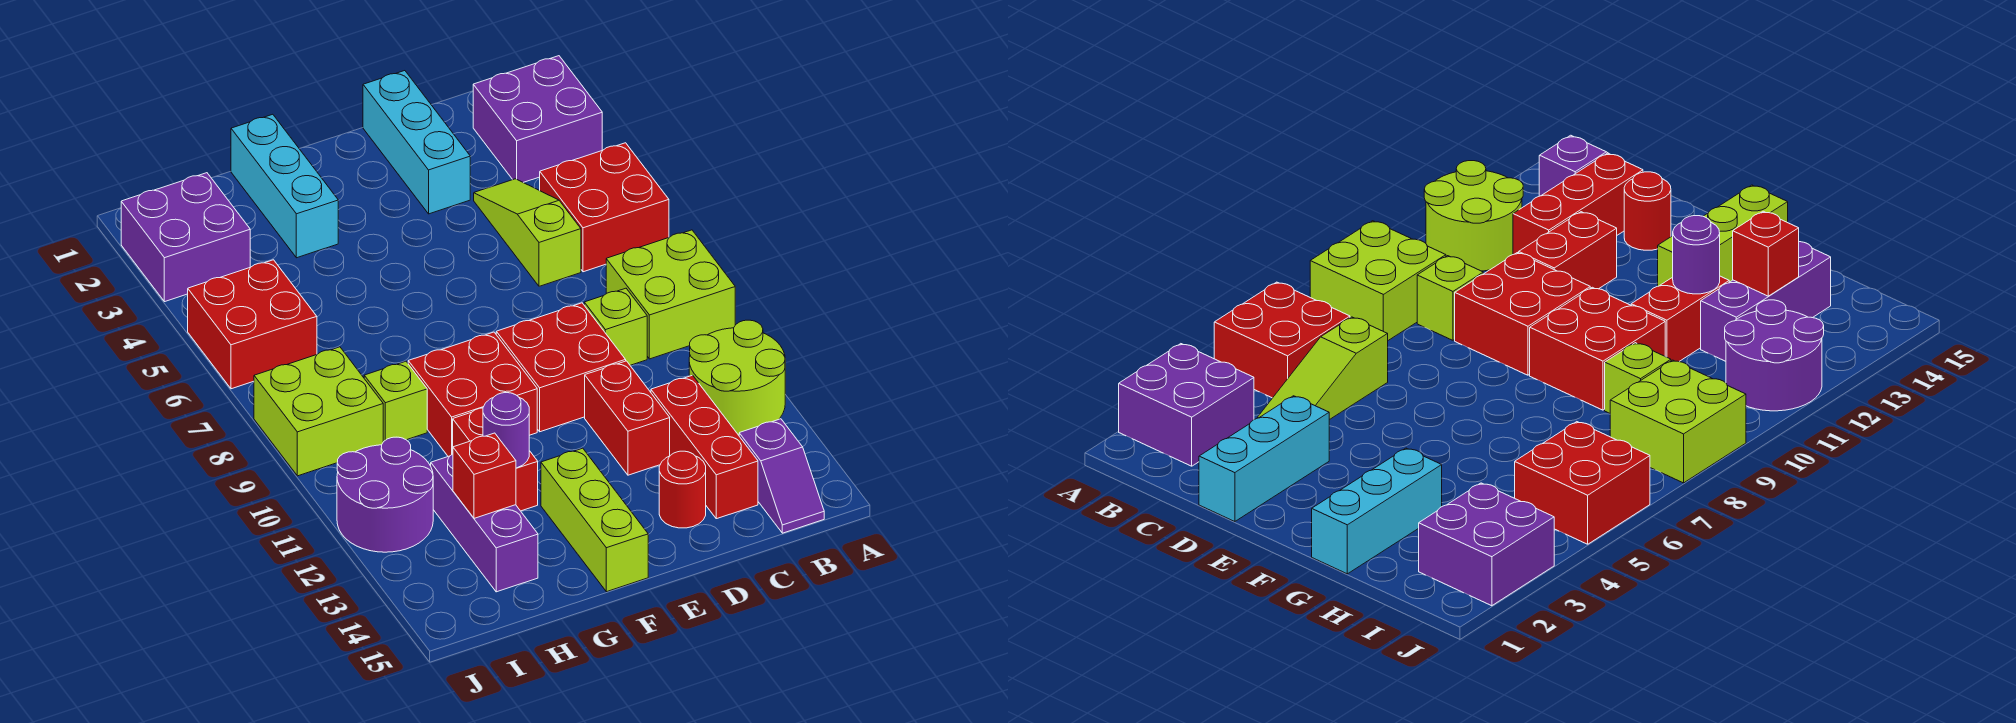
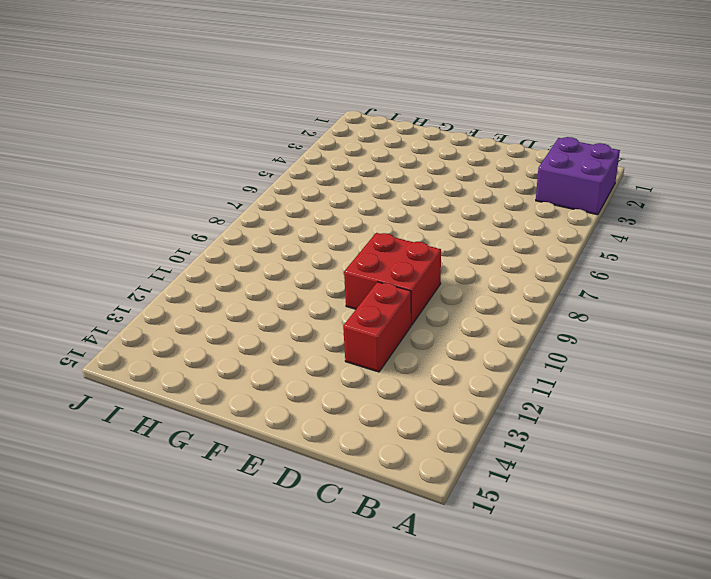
none -> red 2x2 brick [540,143,669,272]
none -> lime 2x2 brick [606,230,735,359]
none -> lime 2x2 round brick [689,320,785,435]

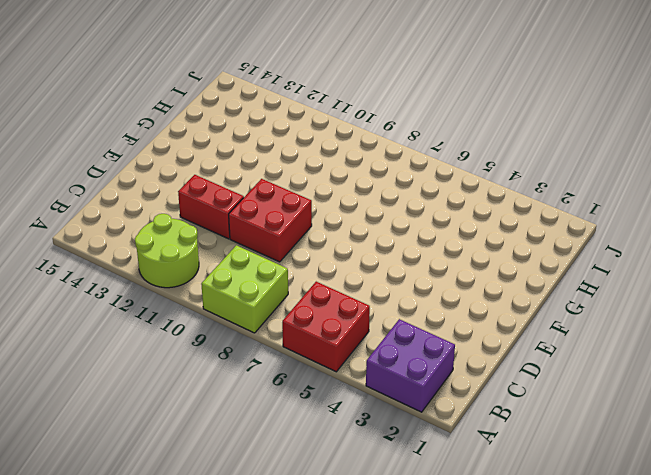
none -> purple 1x2 slope [739,419,824,533]
none -> lime 1x3 slope [474,179,581,286]
none -> lime 1x1 brick [584,288,647,365]

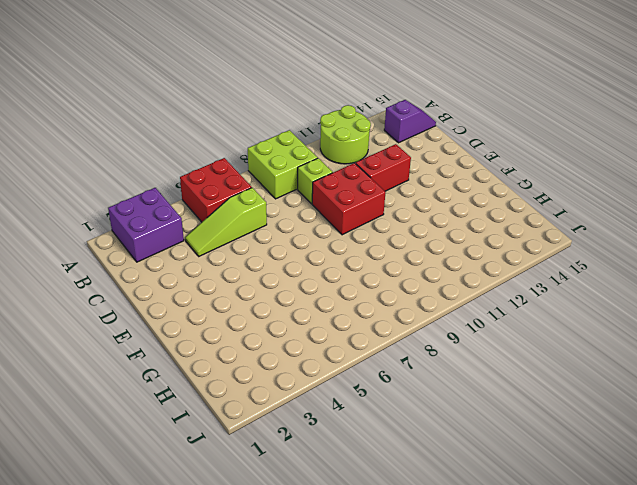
none -> red 1x3 brick [651,375,758,519]
none -> cyan 1x3 brick [363,71,470,214]
none -> red 1x1 round brick [659,451,706,528]

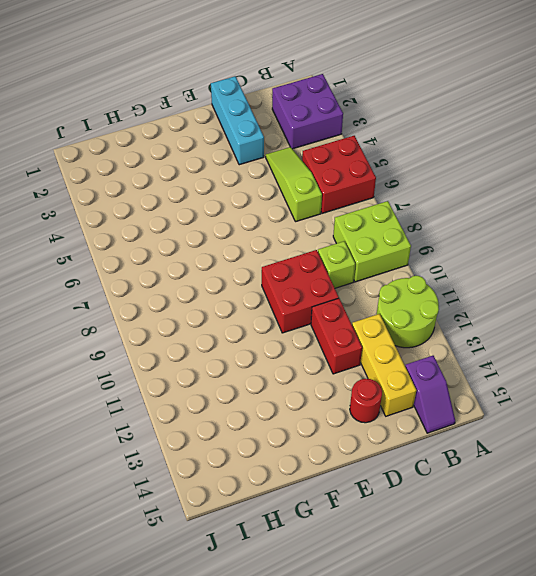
yellow 1x3 brick [352,314,416,416] -> red 1x3 brick [651,375,758,519]
none -> red 2x2 brick [408,332,537,456]
none -> lime 1x3 brick [541,448,648,592]
none -> cyan 1x3 brick [231,114,338,258]

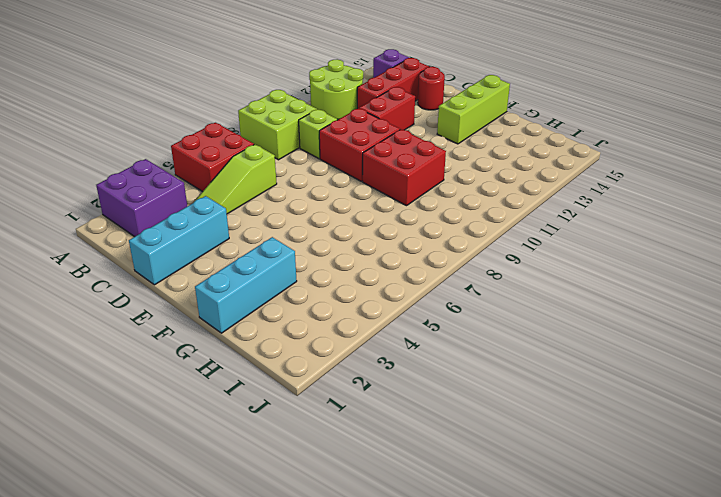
none -> red 1x2 brick [453,408,538,511]
none -> lime 1x1 brick [364,361,427,442]
none -> purple 1x3 brick [431,454,538,592]

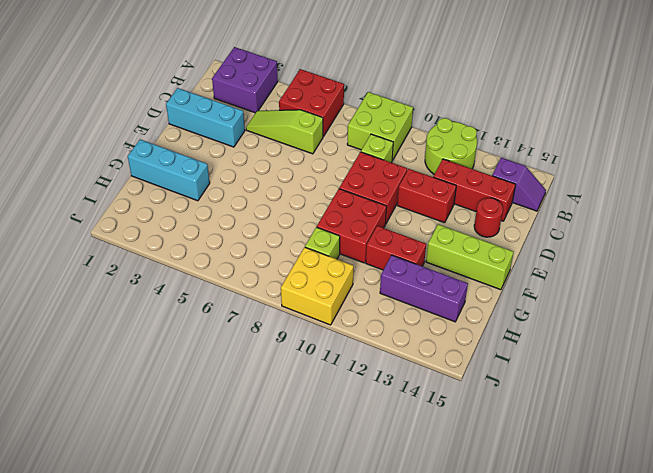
yellow 2x2 brick [281,247,354,325] -> lime 2x2 brick [254,347,383,476]
none -> purple 2x2 brick [121,173,250,302]
none -> red 2x2 brick [188,260,317,389]
none -> purple 2x2 round brick [337,437,433,552]

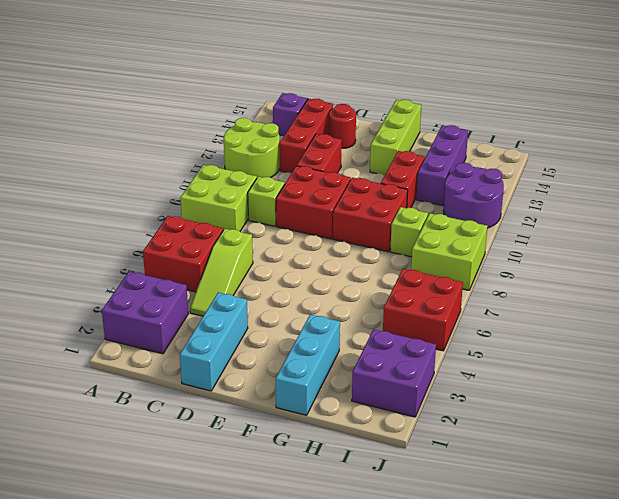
none -> purple 1x1 round brick [483,393,529,468]
none -> red 1x1 brick [453,433,516,518]

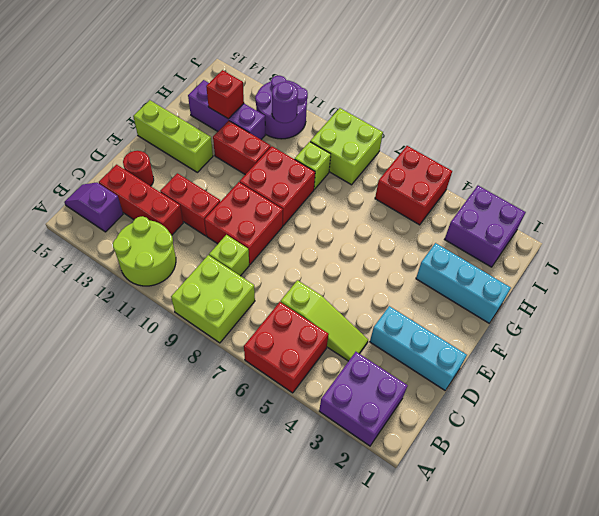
purple 1x1 round brick [272,82,298,123] -> purple 1x1 round brick moved to [483,393,529,468]

